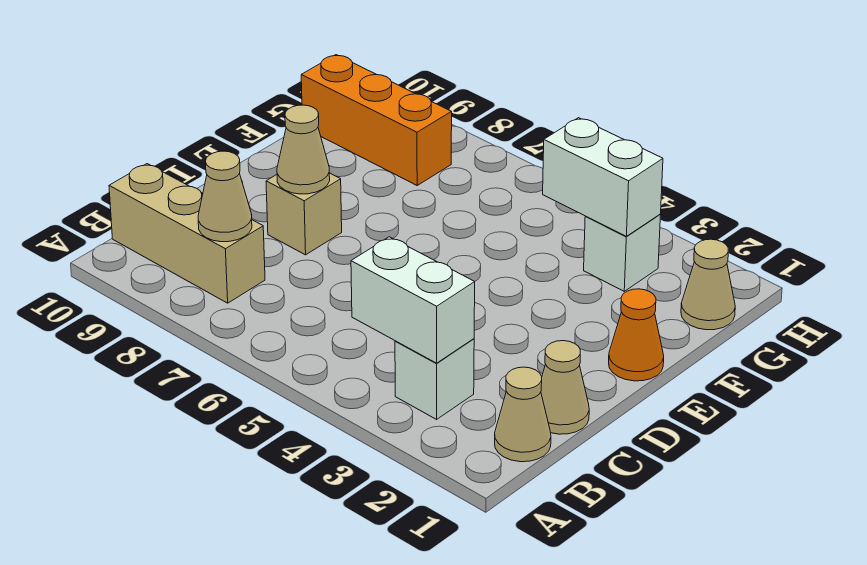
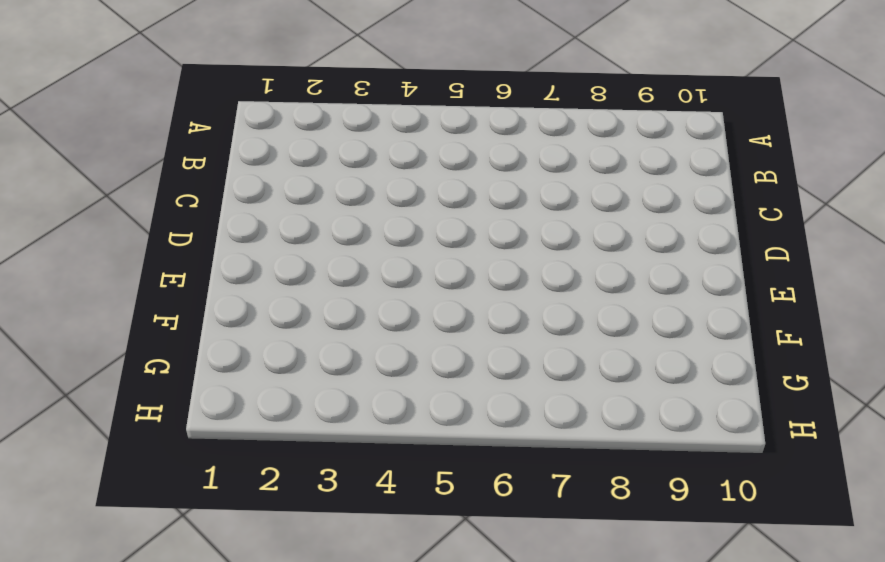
none -> tan 1x1 cone [495,367,551,462]
none -> white 1x1 brick [395,339,474,419]
none -> tan 1x3 brick [109,164,265,303]

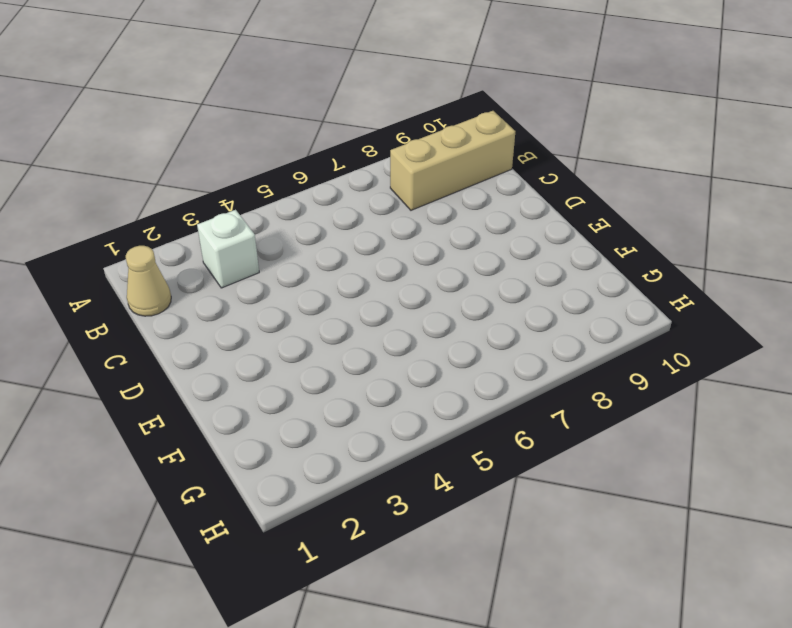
none -> tan 1x1 cone [541,341,589,434]
none -> tan 1x1 brick [266,173,342,255]
none -> orange 1x1 cone [609,289,664,381]

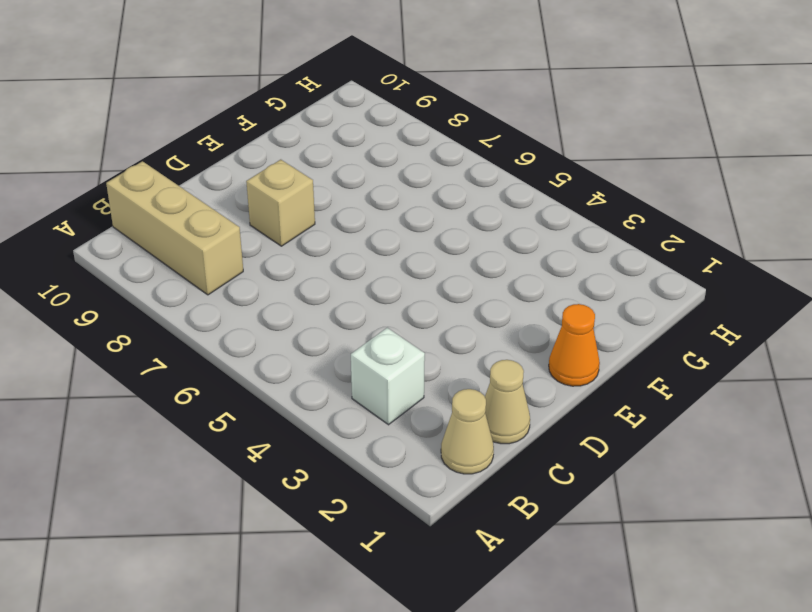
none -> tan 1x1 cone [681,239,735,330]
none -> white 1x1 brick [584,215,661,291]
none -> orange 1x3 brick [301,55,452,185]

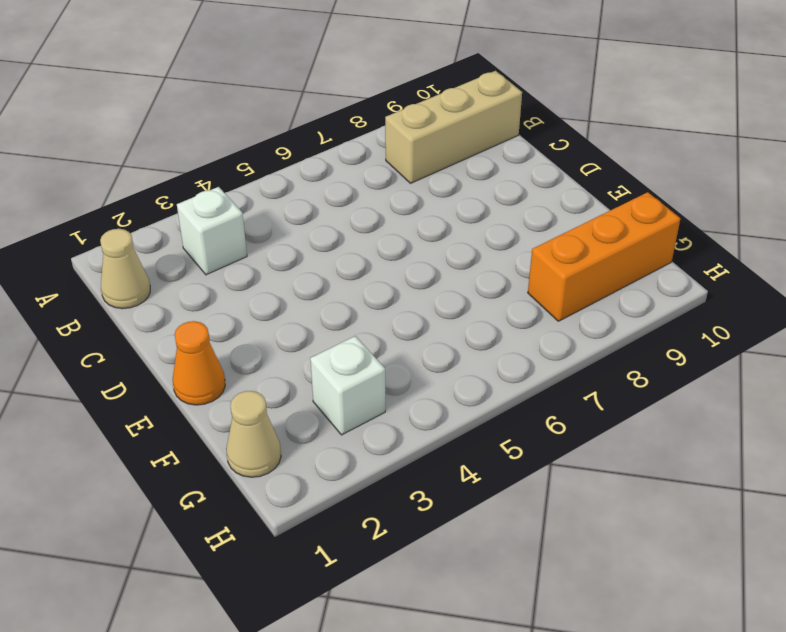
none -> tan 1x1 cone [541,341,589,434]
none -> tan 1x1 brick [266,173,342,255]
none -> white 1x2 brick [351,237,475,363]

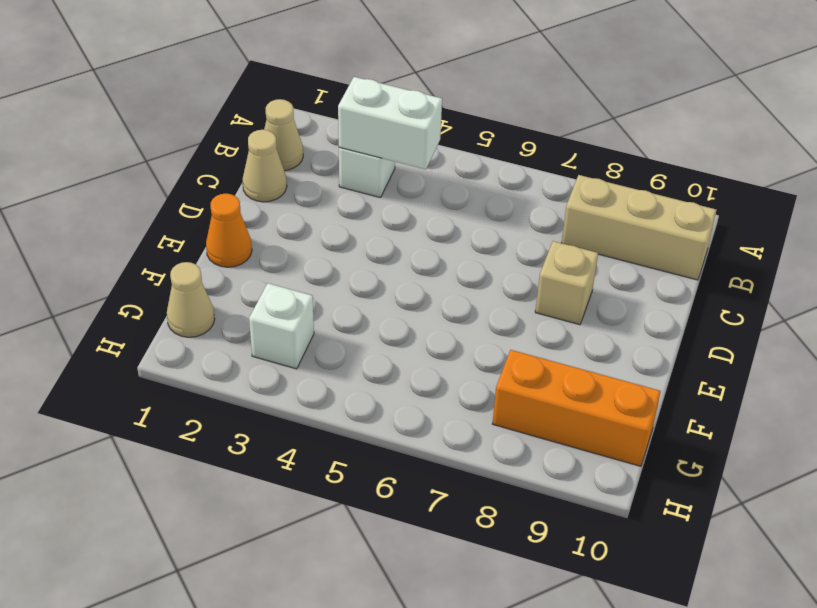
none -> tan 1x1 cone [198,151,252,242]
none -> tan 1x1 cone [277,105,330,194]
none -> white 1x2 brick [543,118,663,236]

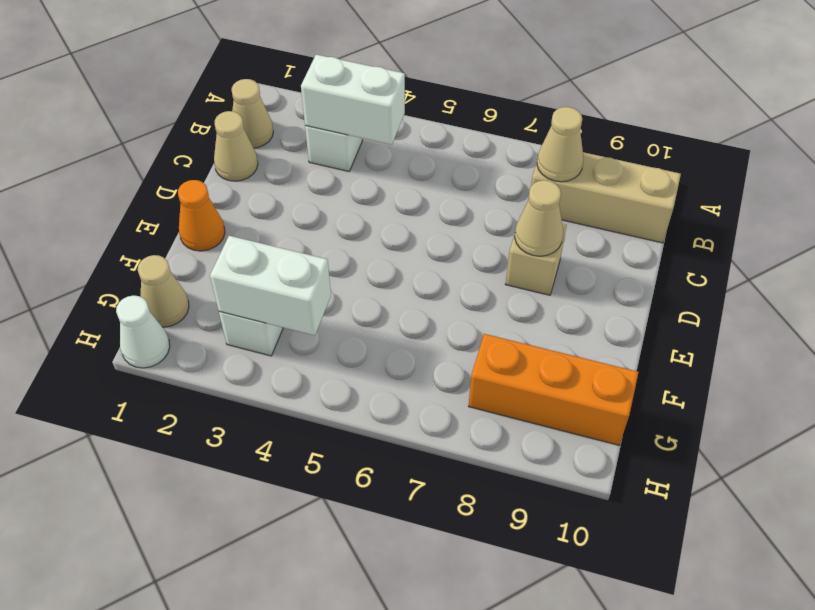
white 1x1 cone [116,296,170,368] -> none

